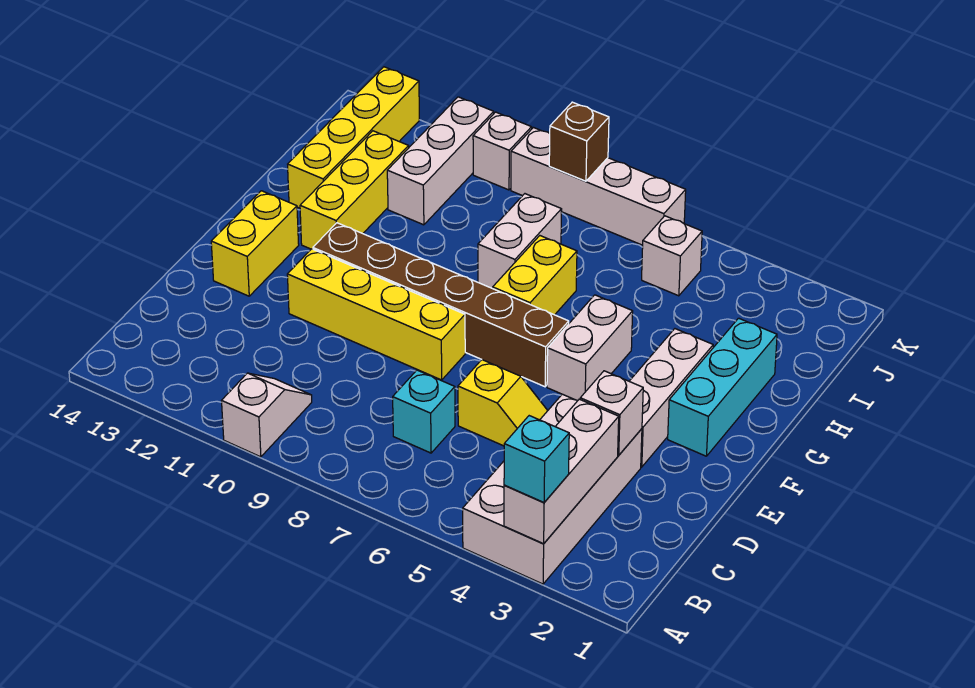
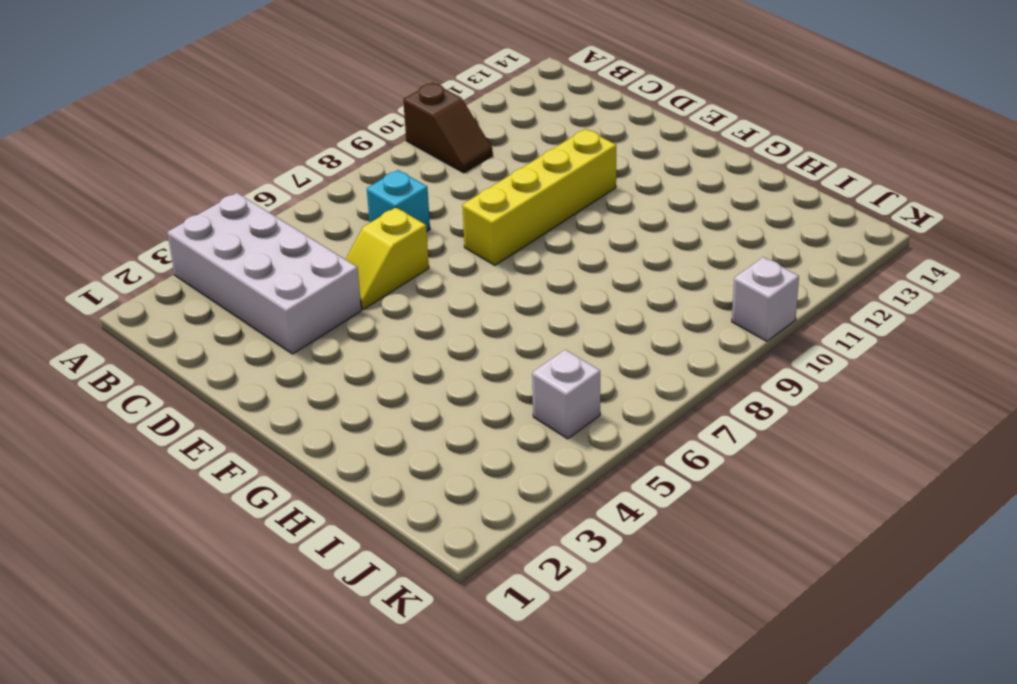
brown 1x2 slope [403,83,493,173] -> white 1x2 slope [222,373,312,457]
none -> white 1x3 brick [629,329,713,467]
none -> yellow 1x2 brick [211,191,299,296]
none -> cyan 1x3 brick [668,318,777,456]

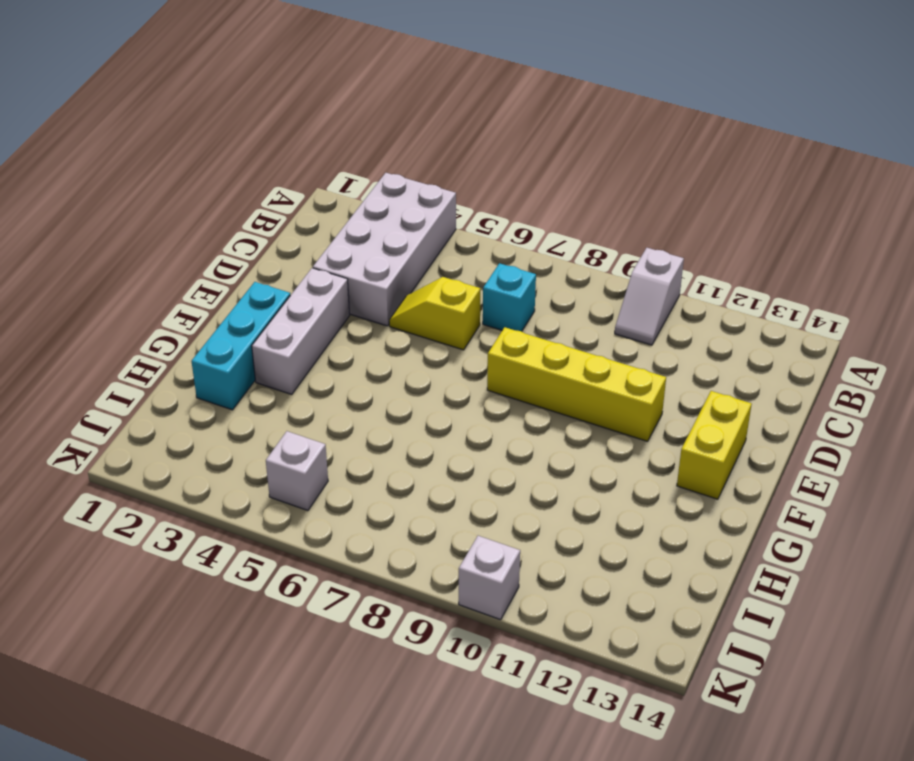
none -> white 1x2 brick [547,295,633,400]
none -> brown 1x6 brick [313,223,569,387]
none -> yellow 1x2 brick [493,236,577,315]

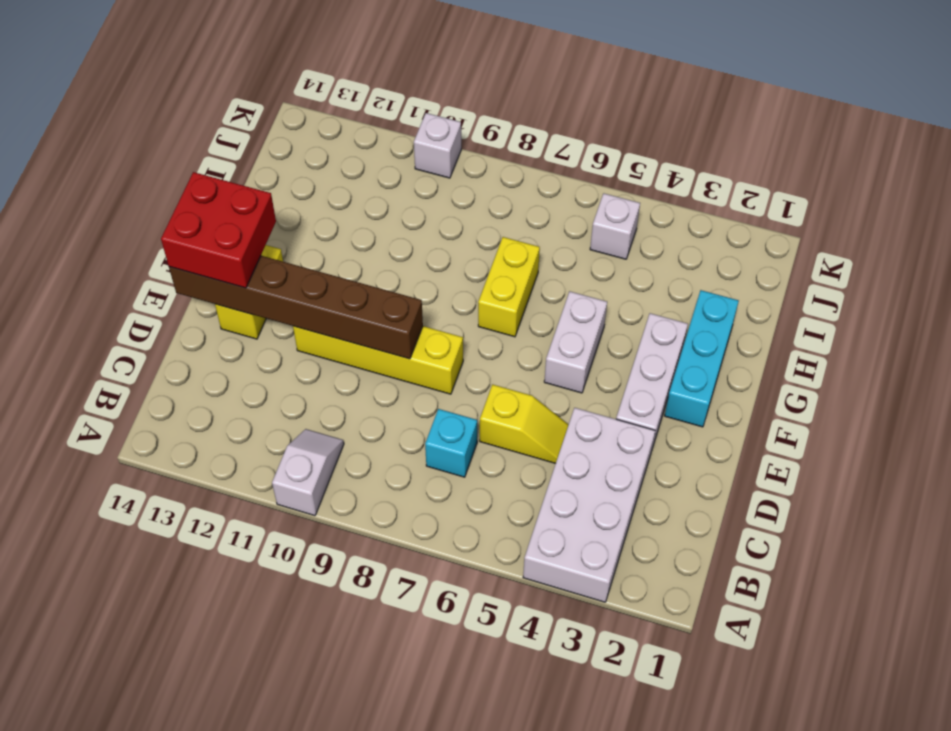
brown 1x6 brick [169,256,423,359] -> brown 1x6 brick moved to [313,223,569,387]
red 2x2 brick [161,172,276,288] -> none
none -> yellow 1x3 brick [300,131,409,249]
none -> white 1x2 brick [478,194,562,288]
none -> yellow 1x4 brick [288,67,419,208]

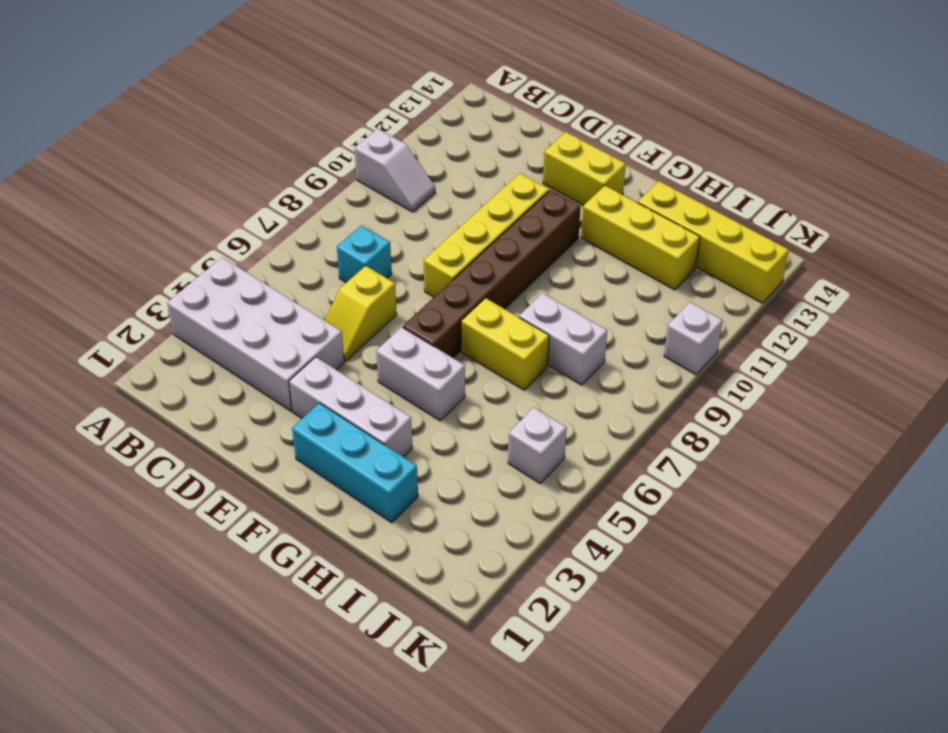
none -> white 1x3 brick [387,97,494,225]
none -> white 1x4 brick [511,128,686,245]
none -> white 1x3 brick [504,399,619,544]

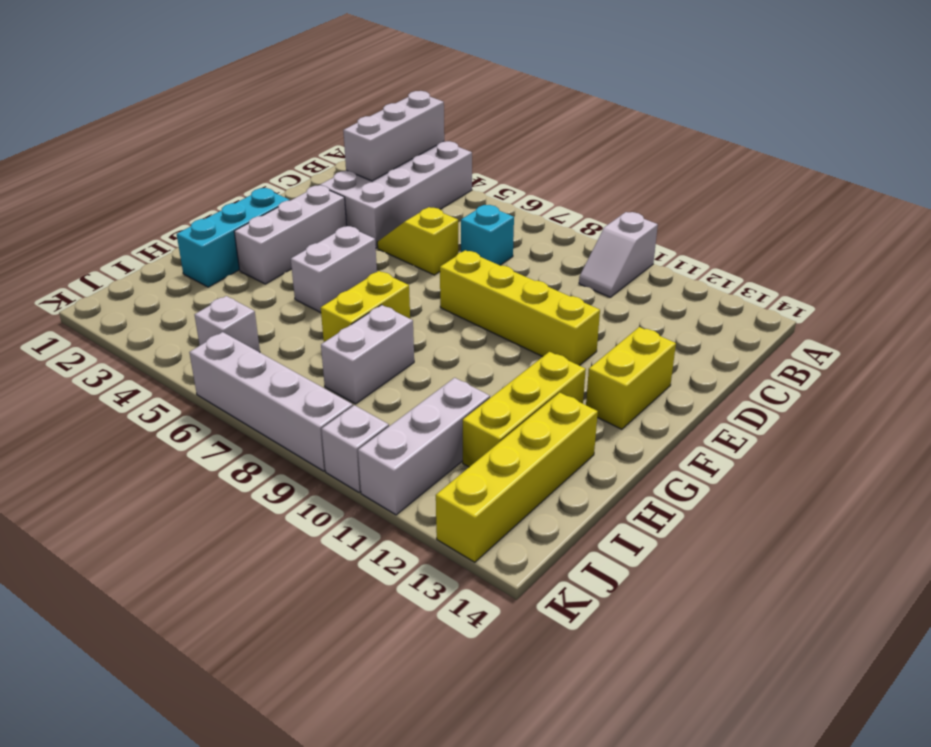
none -> brown 1x6 brick [313,223,569,387]
none -> white 1x1 brick [580,371,643,455]
none -> brown 1x1 brick [549,102,609,181]

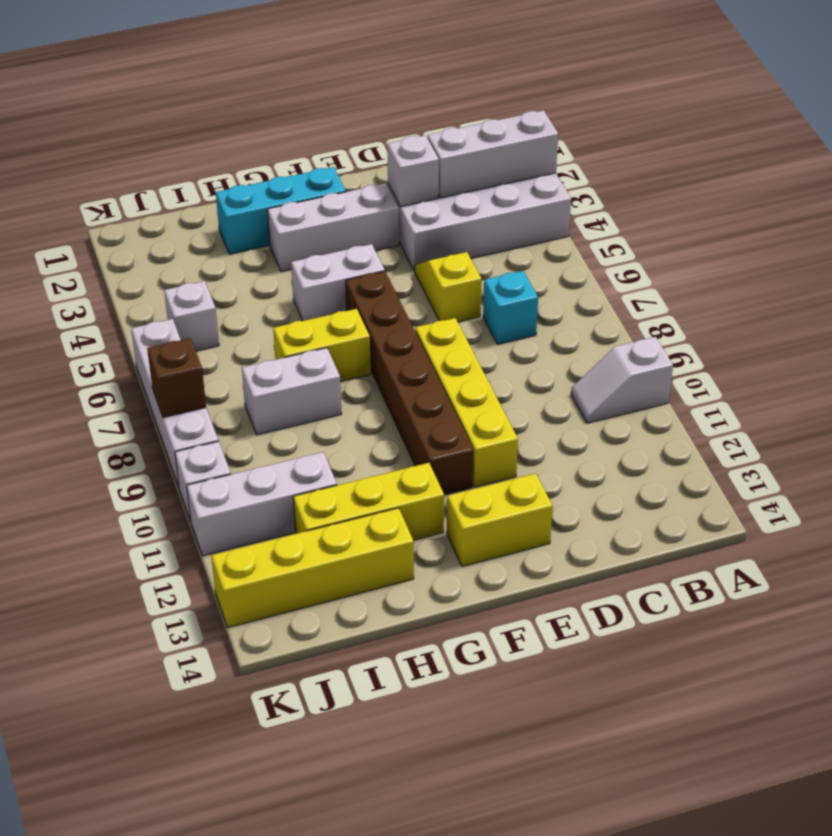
none -> cyan 1x1 brick [504,416,569,502]

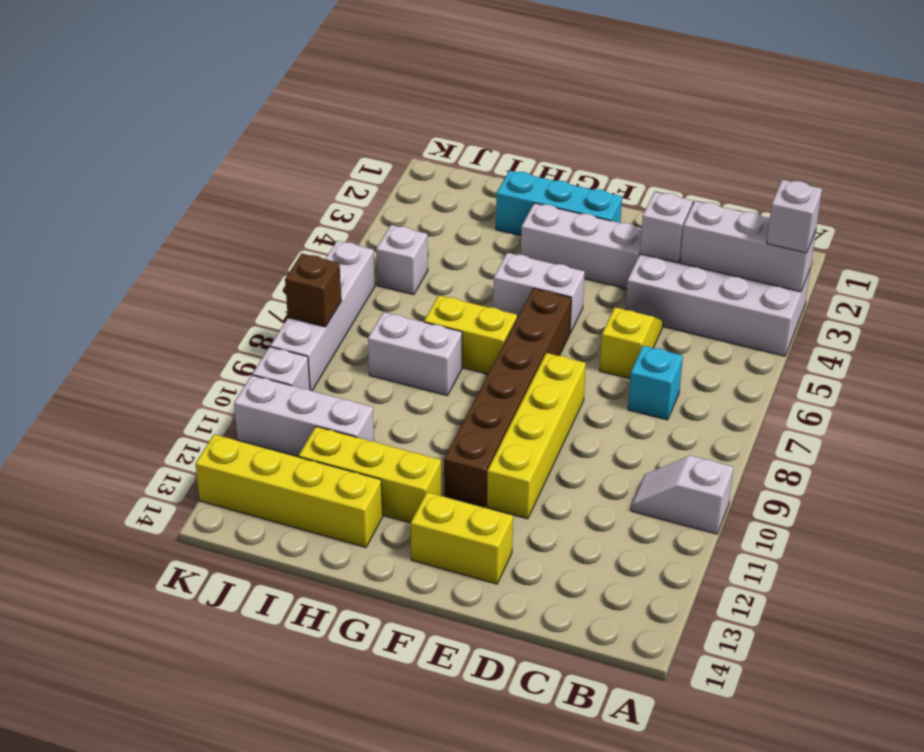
white 1x1 brick [767,180,822,253] -> cyan 1x1 brick [504,416,569,502]

